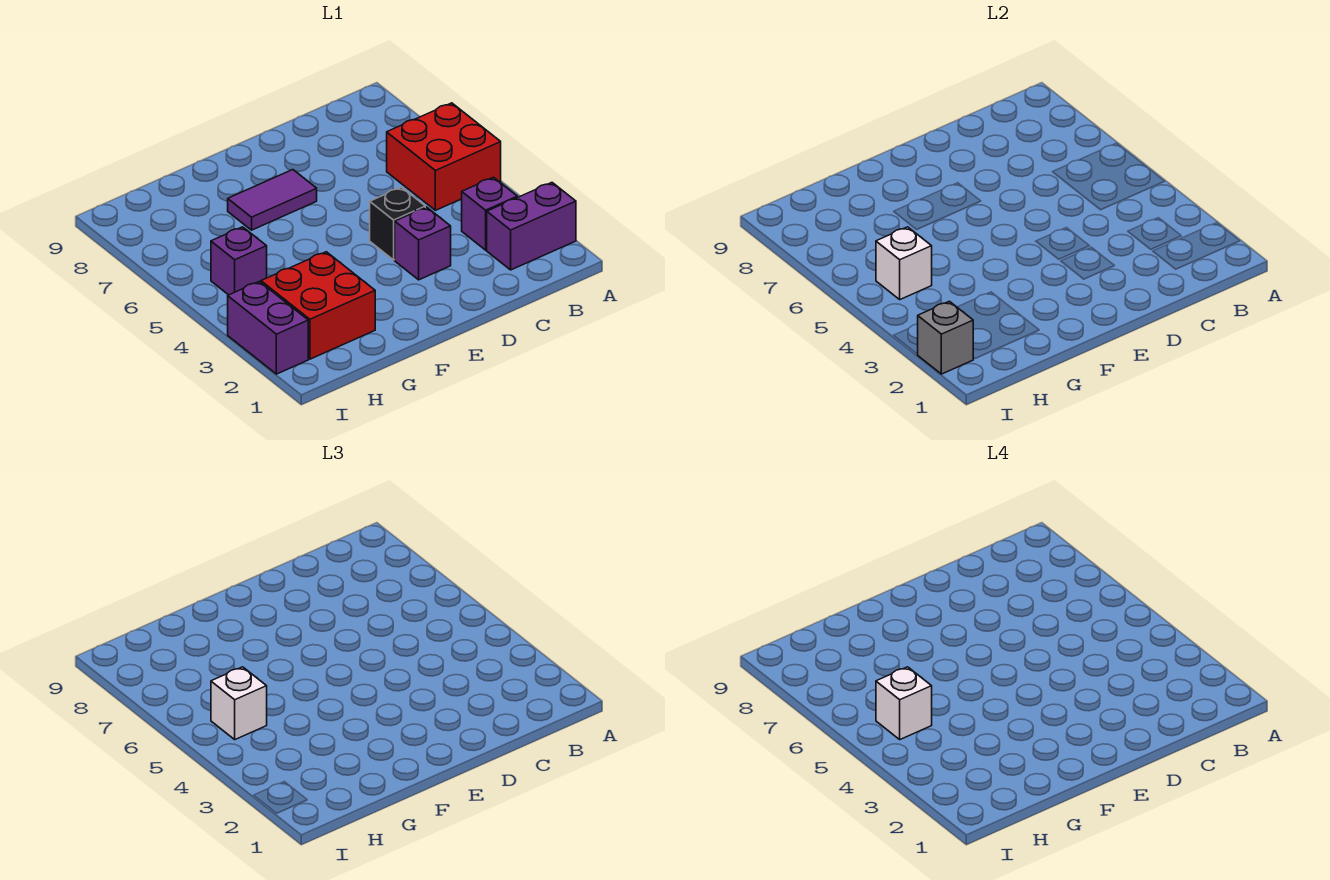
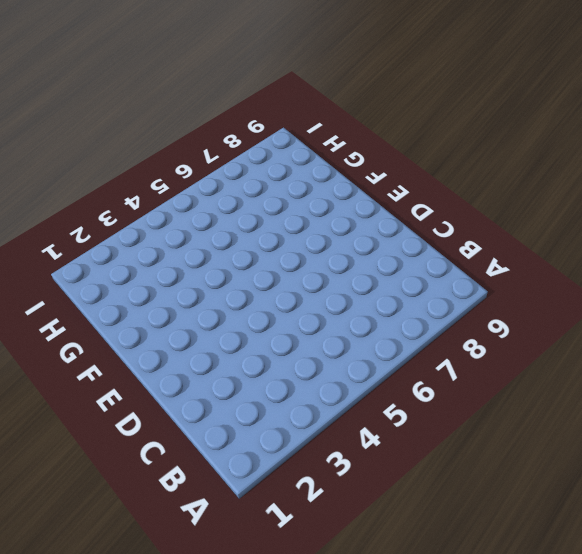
none -> purple 1x2 brick [487,183,576,270]
none -> red 2x2 brick [387,103,501,210]
none -> purple 1x1 brick [462,177,517,250]

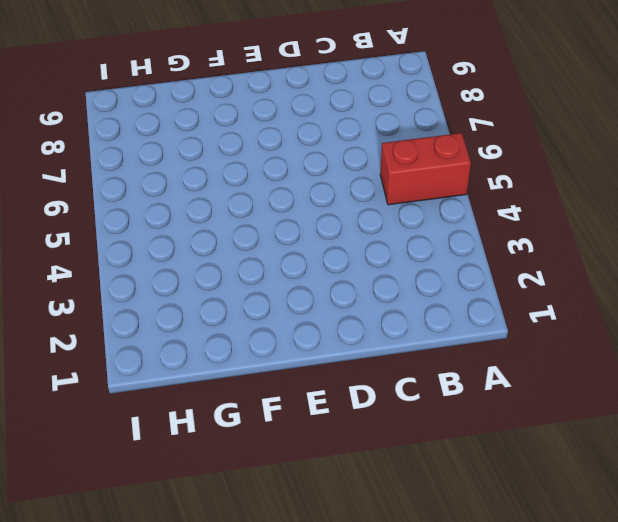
red 1x2 brick [380,133,471,205] -> red 2x2 brick [387,103,501,210]
none -> purple 1x2 brick [487,183,576,270]
none -> purple 1x1 brick [462,177,517,250]
none -> purple 1x1 brick [395,207,451,280]

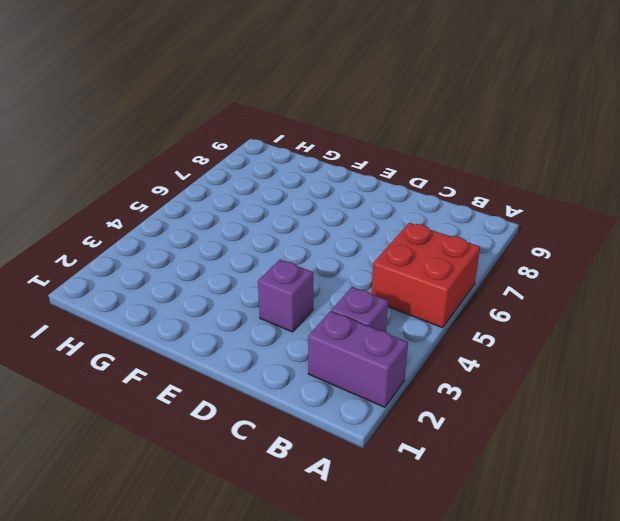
none -> black 1x1 brick [370,187,425,260]
none -> purple 1x2 tile [228,170,317,230]
none -> red 2x2 brick [261,252,375,359]

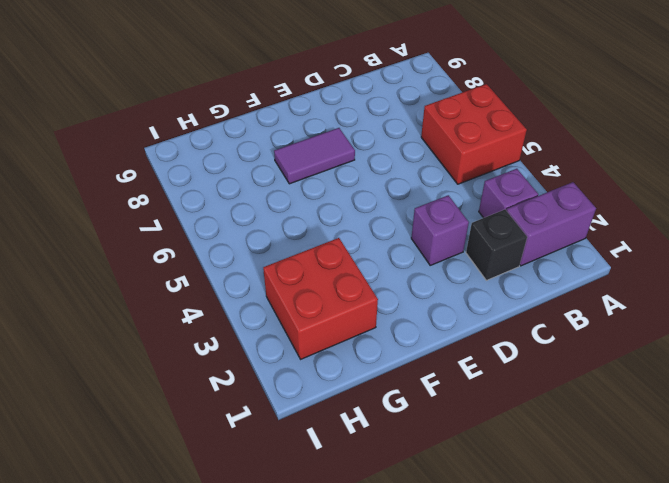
black 1x1 brick [466,210,527,280] -> black 1x1 brick moved to [370,187,425,260]
none -> purple 1x1 brick [211,227,267,295]
none -> purple 1x2 brick [228,281,308,374]
none -> white 1x1 brick [876,227,932,299]

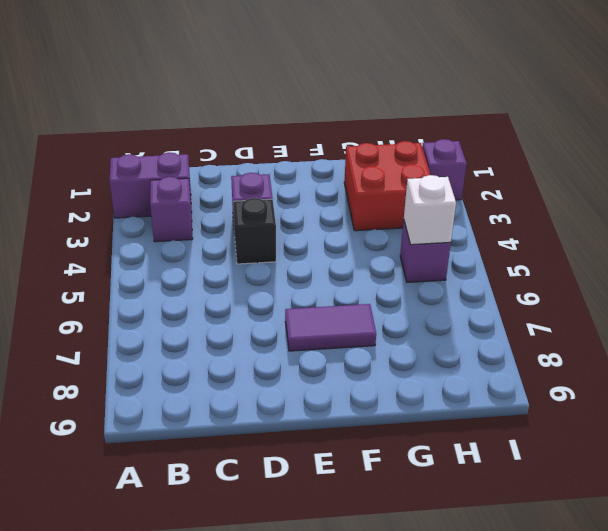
purple 1x1 brick [422,139,467,200] -> purple 1x2 brick [228,281,308,374]
none -> red 2x2 brick [387,103,501,210]
none -> grey 1x1 brick [917,301,973,374]
none -> white 1x1 brick [211,667,267,739]

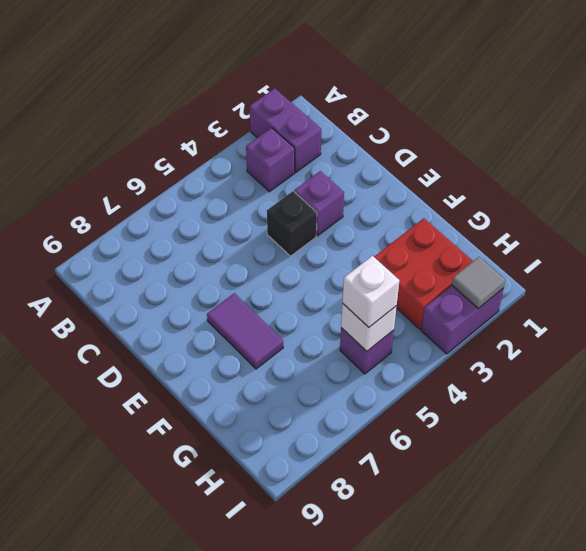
grey 1x1 tile [452,257,505,308] -> grey 1x1 brick [917,301,973,374]
none -> red 2x2 brick [387,103,501,210]
none -> white 1x1 brick [876,667,932,739]

